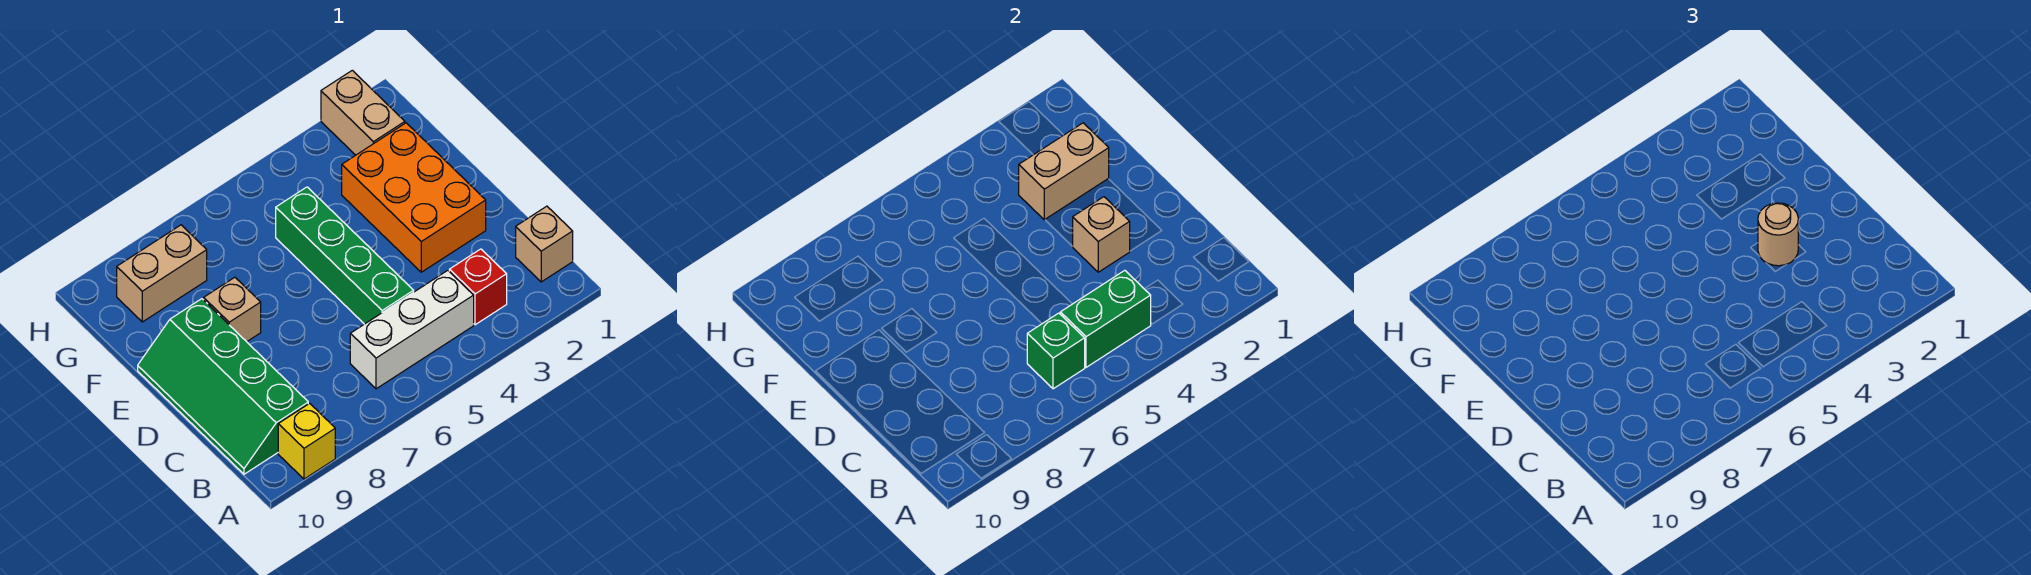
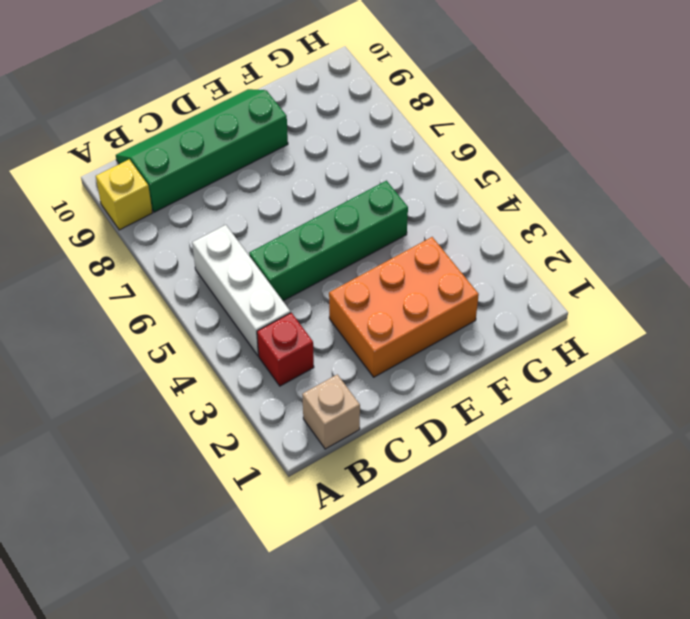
none -> tan 1x1 brick [204,277,261,342]
none -> tan 1x2 brick [321,70,405,155]
none -> tan 1x2 brick [117,225,207,322]

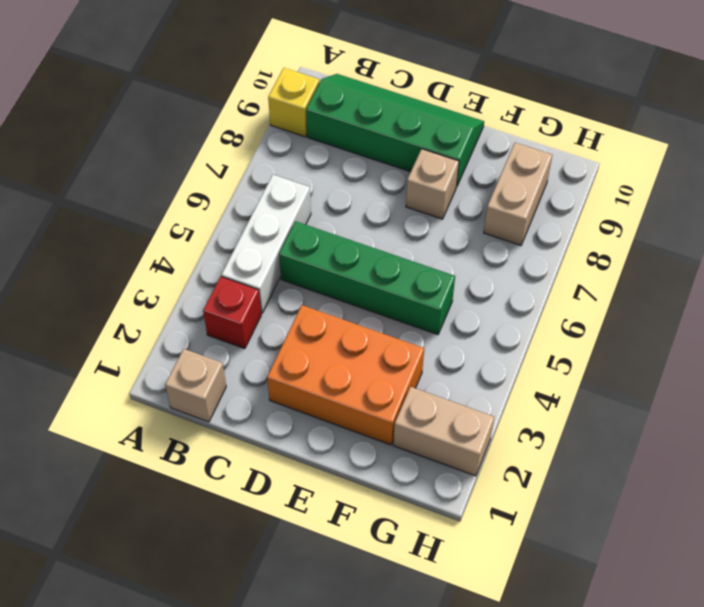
none -> green 1x2 brick [1060,270,1151,367]
none -> green 1x1 brick [1027,313,1085,389]
none -> tan 1x1 brick [1072,197,1130,272]

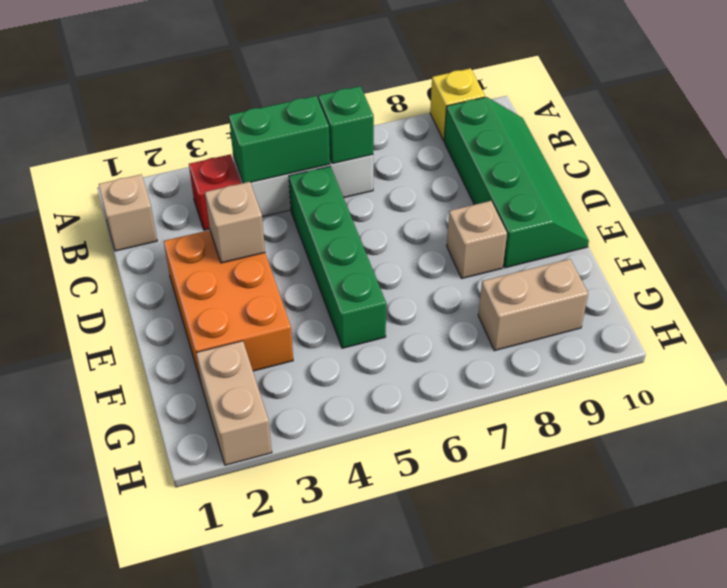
none -> tan 1x2 brick [1019,123,1109,220]
none -> tan 1x1 round brick [1758,203,1798,266]

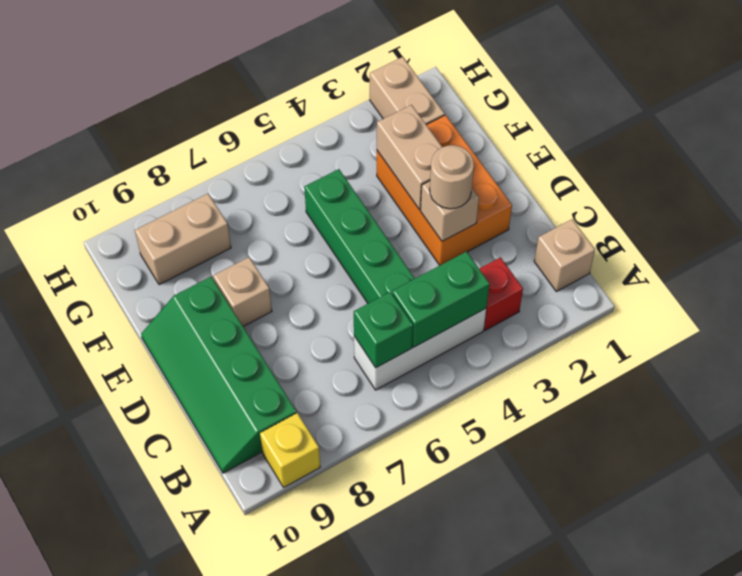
tan 1x2 brick [377,105,442,210] -> tan 1x2 brick turned to [1019,123,1109,220]

